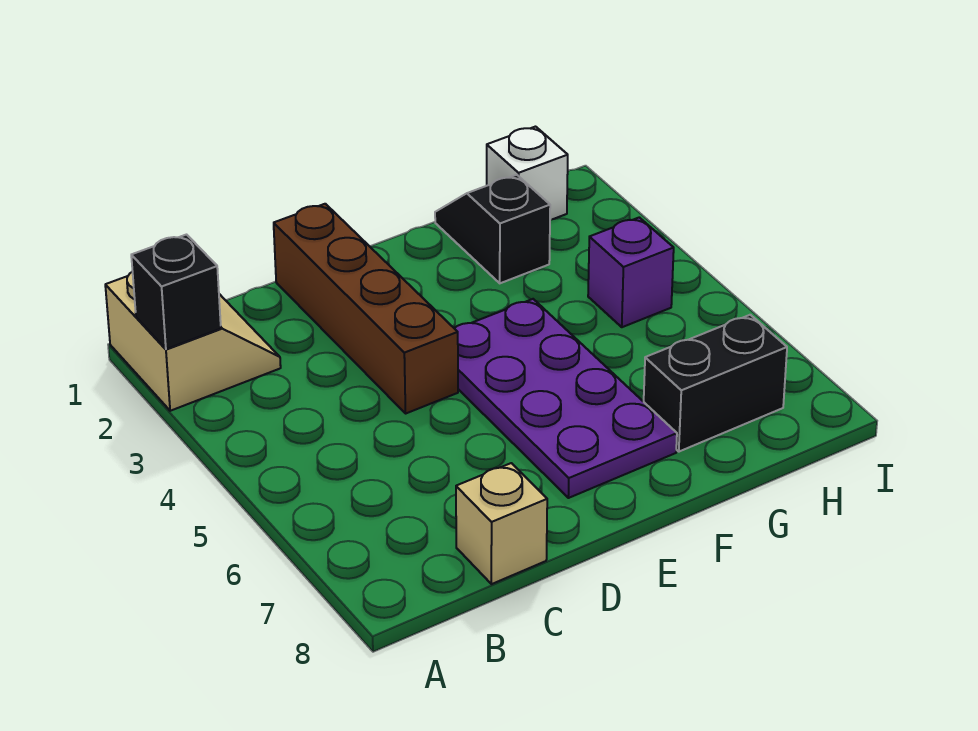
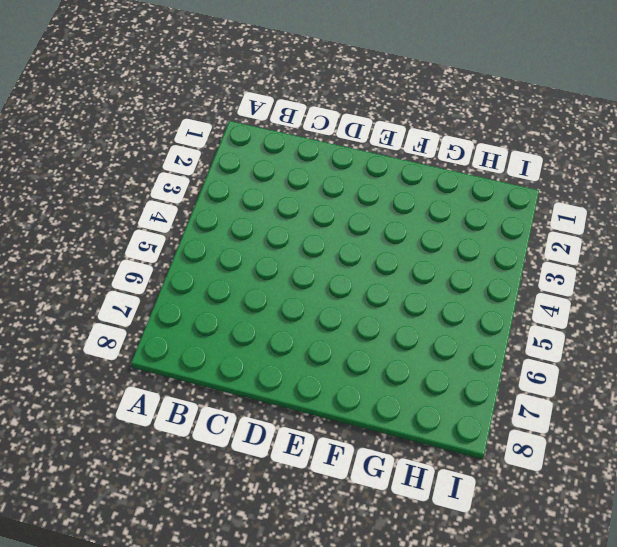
none -> tan 2x2 slope [105,272,281,411]
none -> tan 1x1 brick [456,463,547,584]

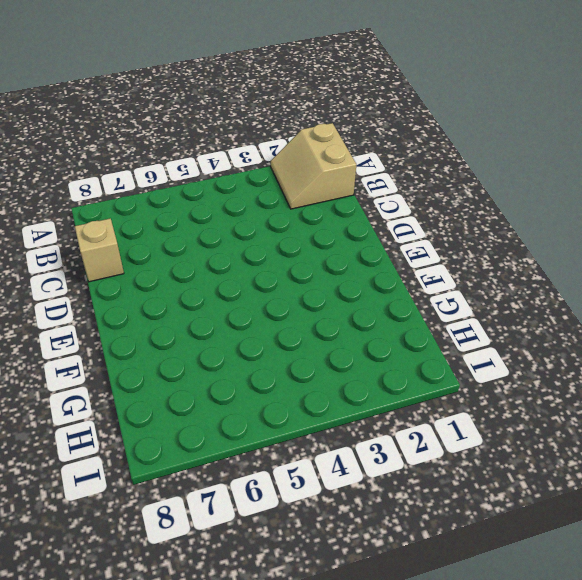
tan 2x2 slope [271,123,356,209] -> tan 2x2 slope turned to [105,272,281,411]
none -> brown 1x4 brick [274,204,458,413]
none -> purple 2x4 plate [454,299,677,498]

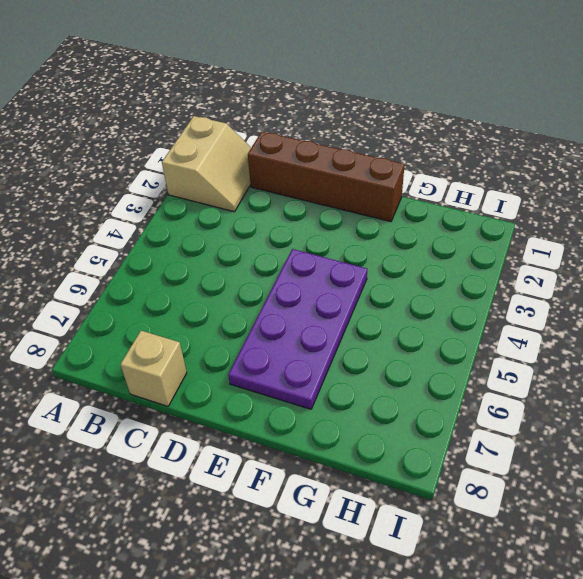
brown 1x4 brick [248,131,405,222] -> brown 1x4 brick turned to [274,204,458,413]
none -> black 1x2 slope [435,175,550,283]
none -> black 1x2 brick [644,315,787,452]

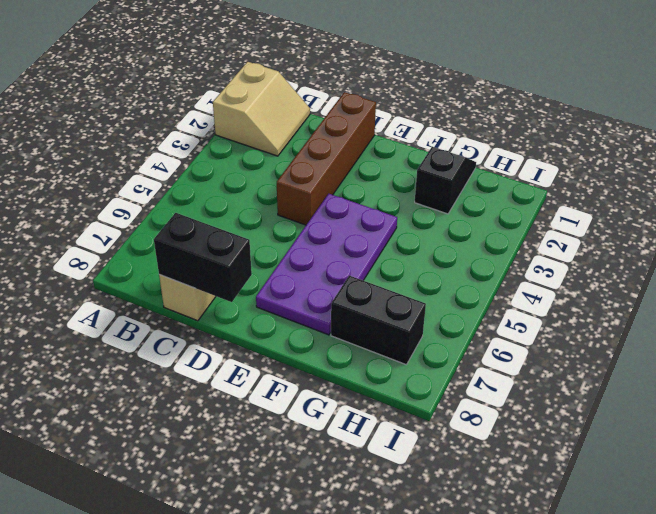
black 1x2 brick [154,213,252,302] -> none
none -> white 1x1 brick [487,127,568,220]
none -> purple 1x1 brick [588,217,674,327]

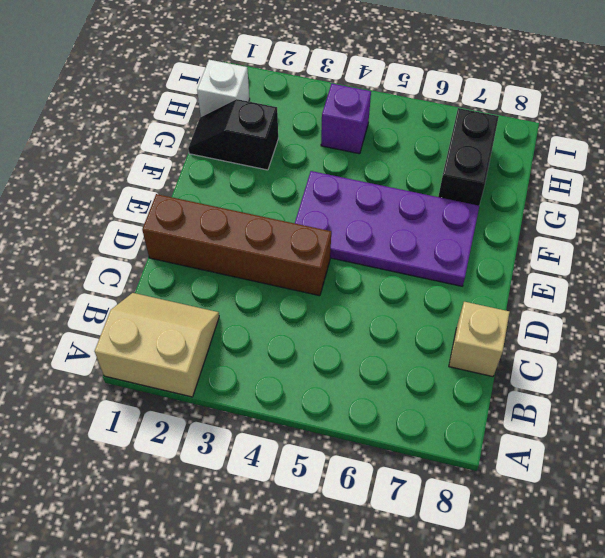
none -> black 1x1 brick [131,235,221,349]

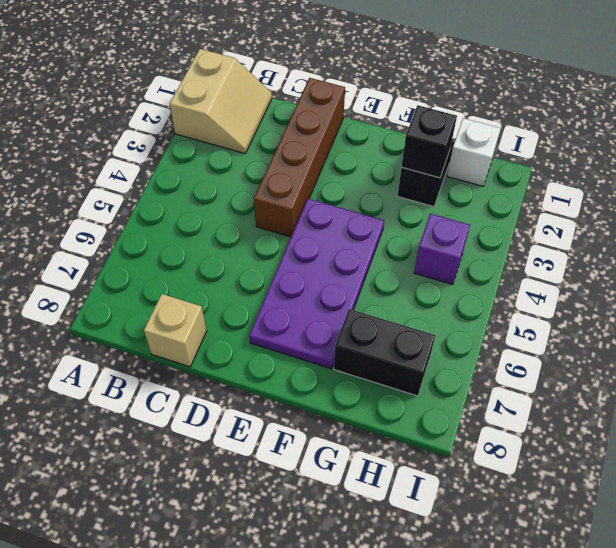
black 1x1 brick [402,105,457,178] -> black 1x1 brick moved to [131,235,221,349]

